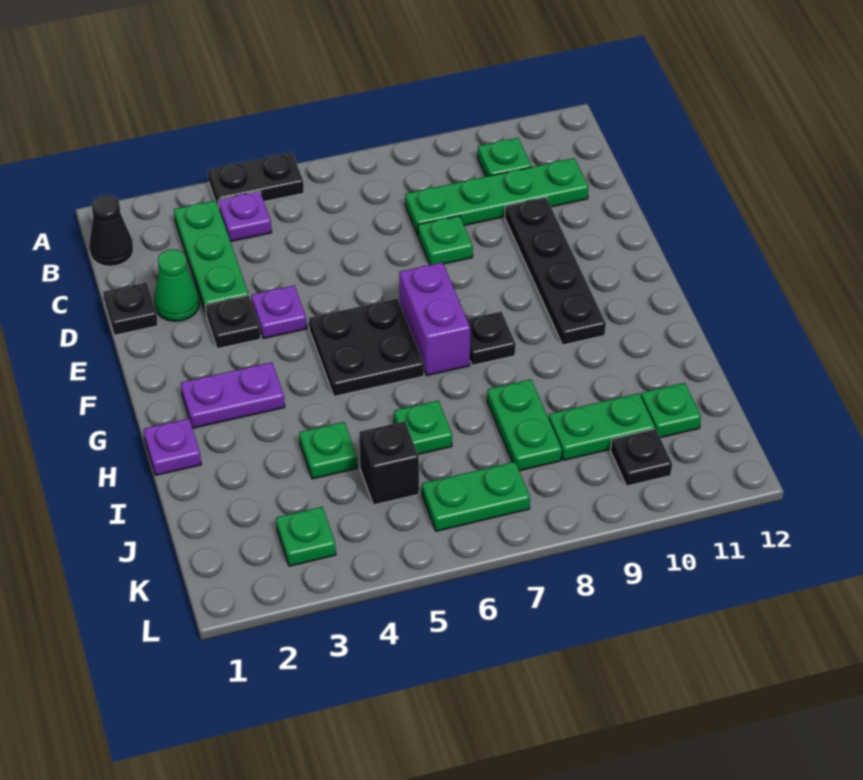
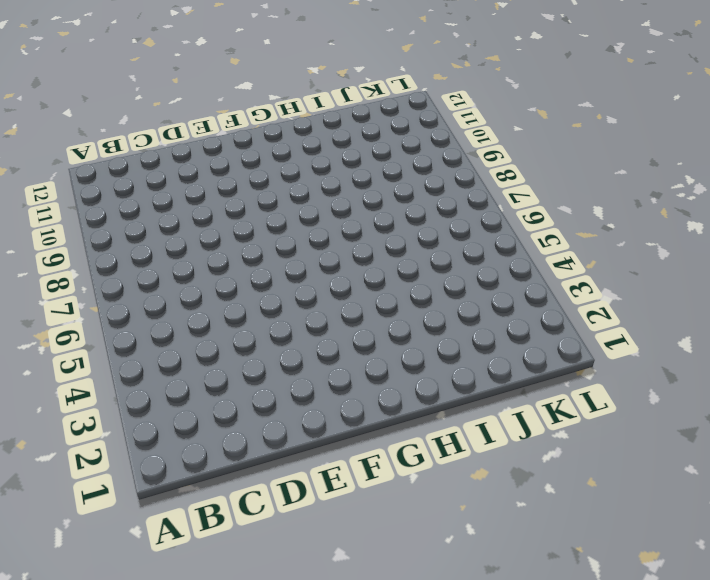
none -> black 1x2 plate [208,153,304,207]
none -> black 1x1 cone [89,195,134,266]
none -> green 1x3 plate [174,201,249,314]

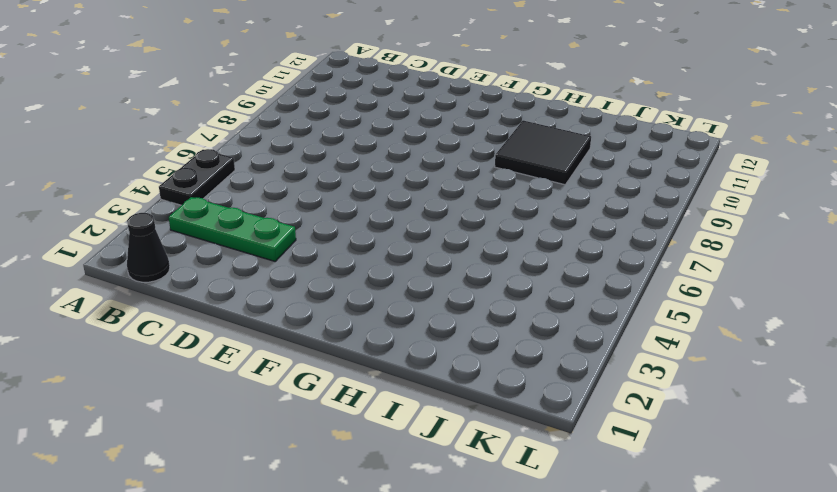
black 2x2 tile [495,120,591,185] -> none
none -> purple 1x1 plate [218,191,272,242]
none -> green 1x1 plate [478,138,531,177]
none -> green 1x4 plate [405,158,588,235]

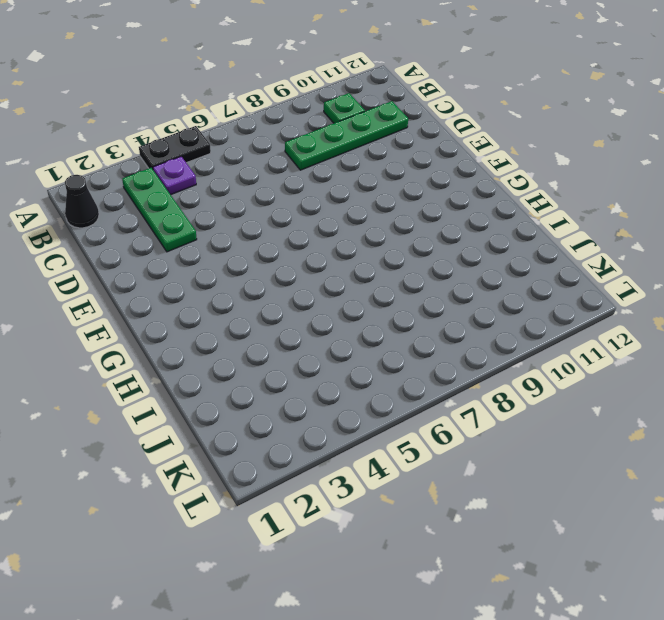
none -> black 1x1 plate [103,282,158,335]
none -> green 1x1 cone [154,249,199,321]
none -> green 1x1 plate [418,216,473,265]

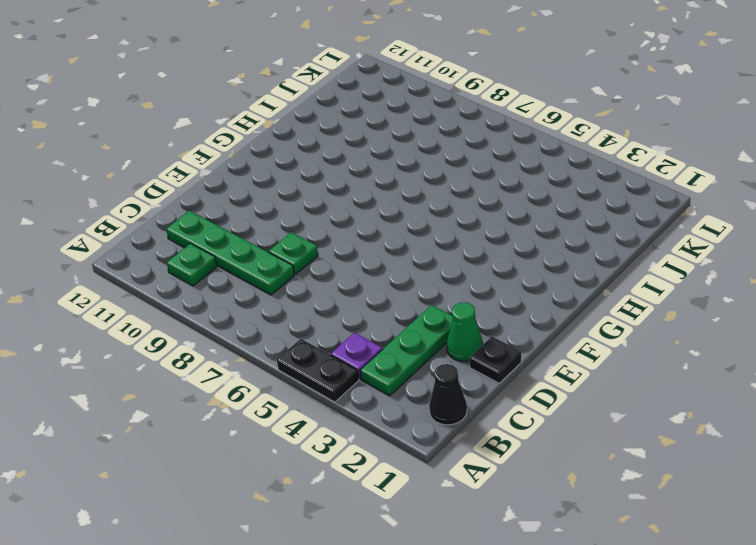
none -> black 1x4 plate [505,197,606,345]
none -> black 1x1 plate [206,295,261,349]
none -> purple 1x1 plate [251,286,307,339]

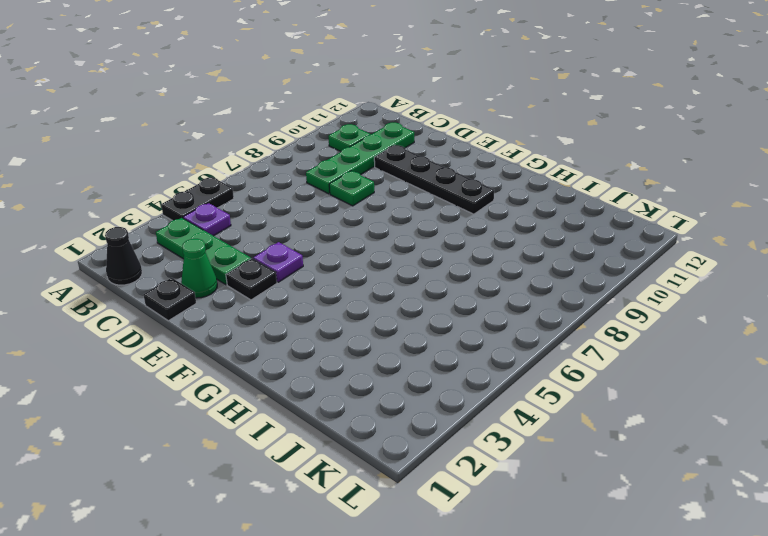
none -> black 2x2 plate [309,299,424,396]
none -> purple 1x2 brick [399,262,470,376]
none -> purple 1x2 plate [181,362,285,428]

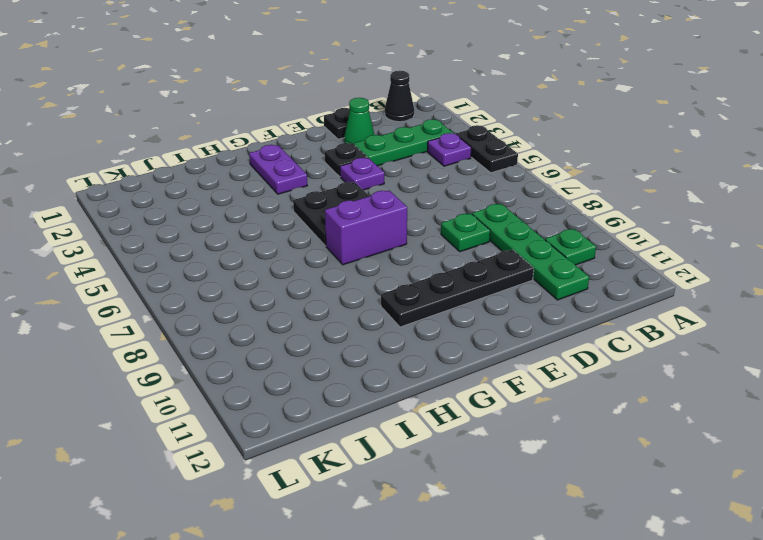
none -> black 1x1 plate [467,312,516,365]
none -> purple 1x1 plate [144,418,201,475]
none -> green 1x1 plate [299,422,357,479]

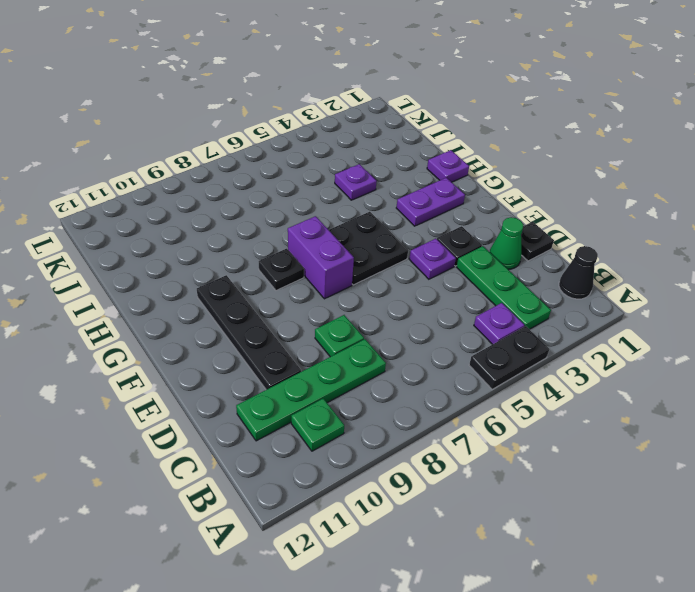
purple 1x1 plate [335,164,377,200] -> green 1x1 plate [299,422,357,479]
none -> green 1x1 plate [394,401,452,454]
none -> green 1x2 plate [487,379,562,471]
none -> black 1x1 brick [359,421,419,505]

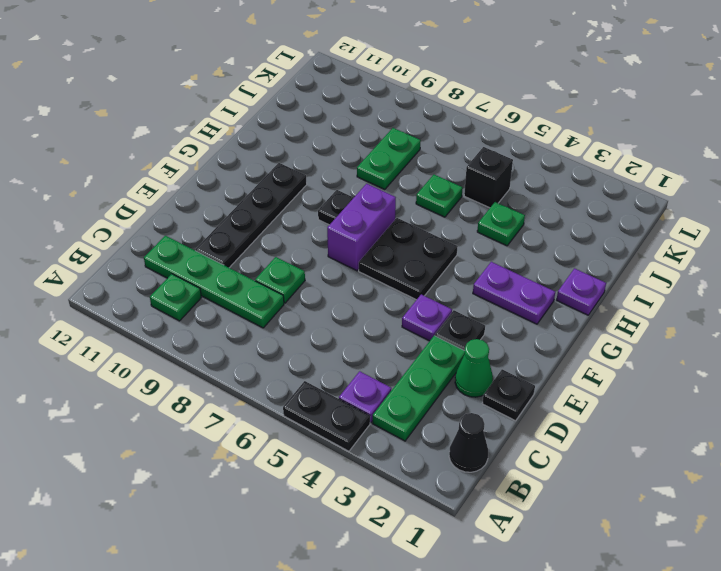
none -> green 1x2 plate [549,393,655,460]
none -> green 1x1 plate [641,383,701,438]
none -> green 1x1 plate [276,507,336,566]

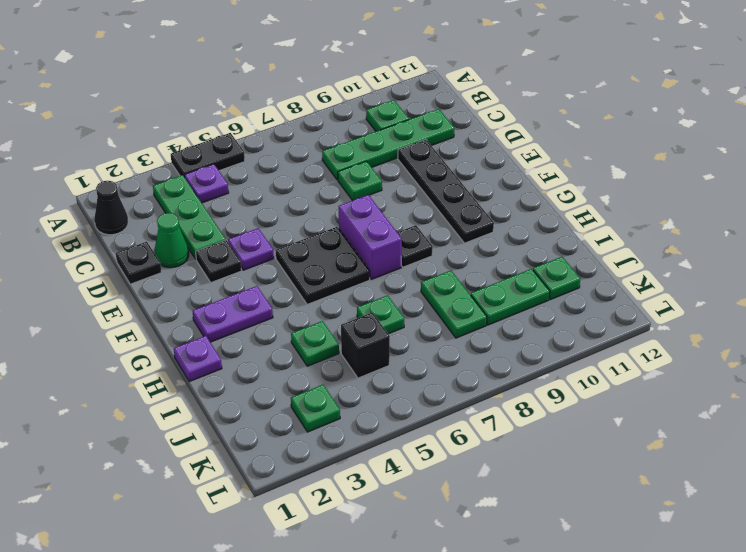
none -> green 1x2 plate [422,462,530,531]
none -> black 1x1 plate [611,429,672,486]

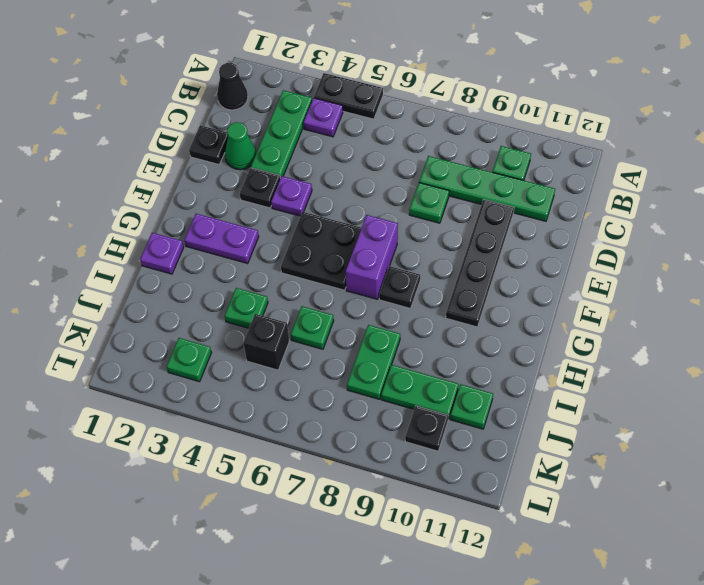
none -> green 1x2 plate [422,462,530,531]

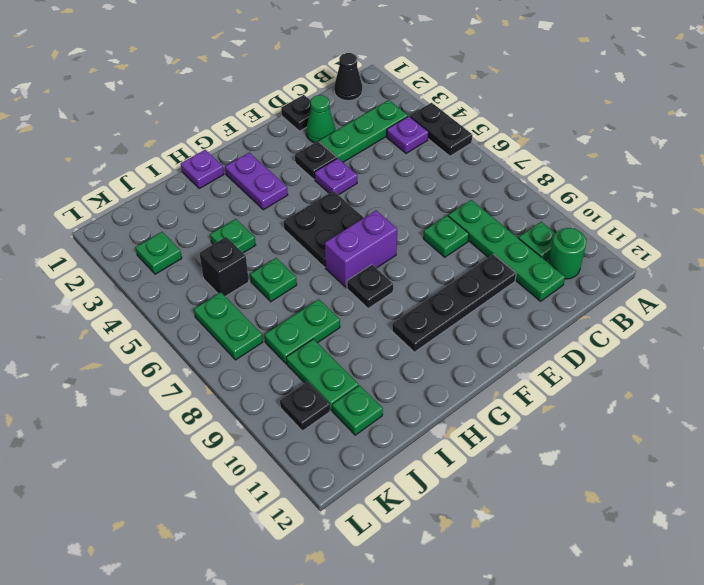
green 1x1 round brick [548,228,586,279] -> none

